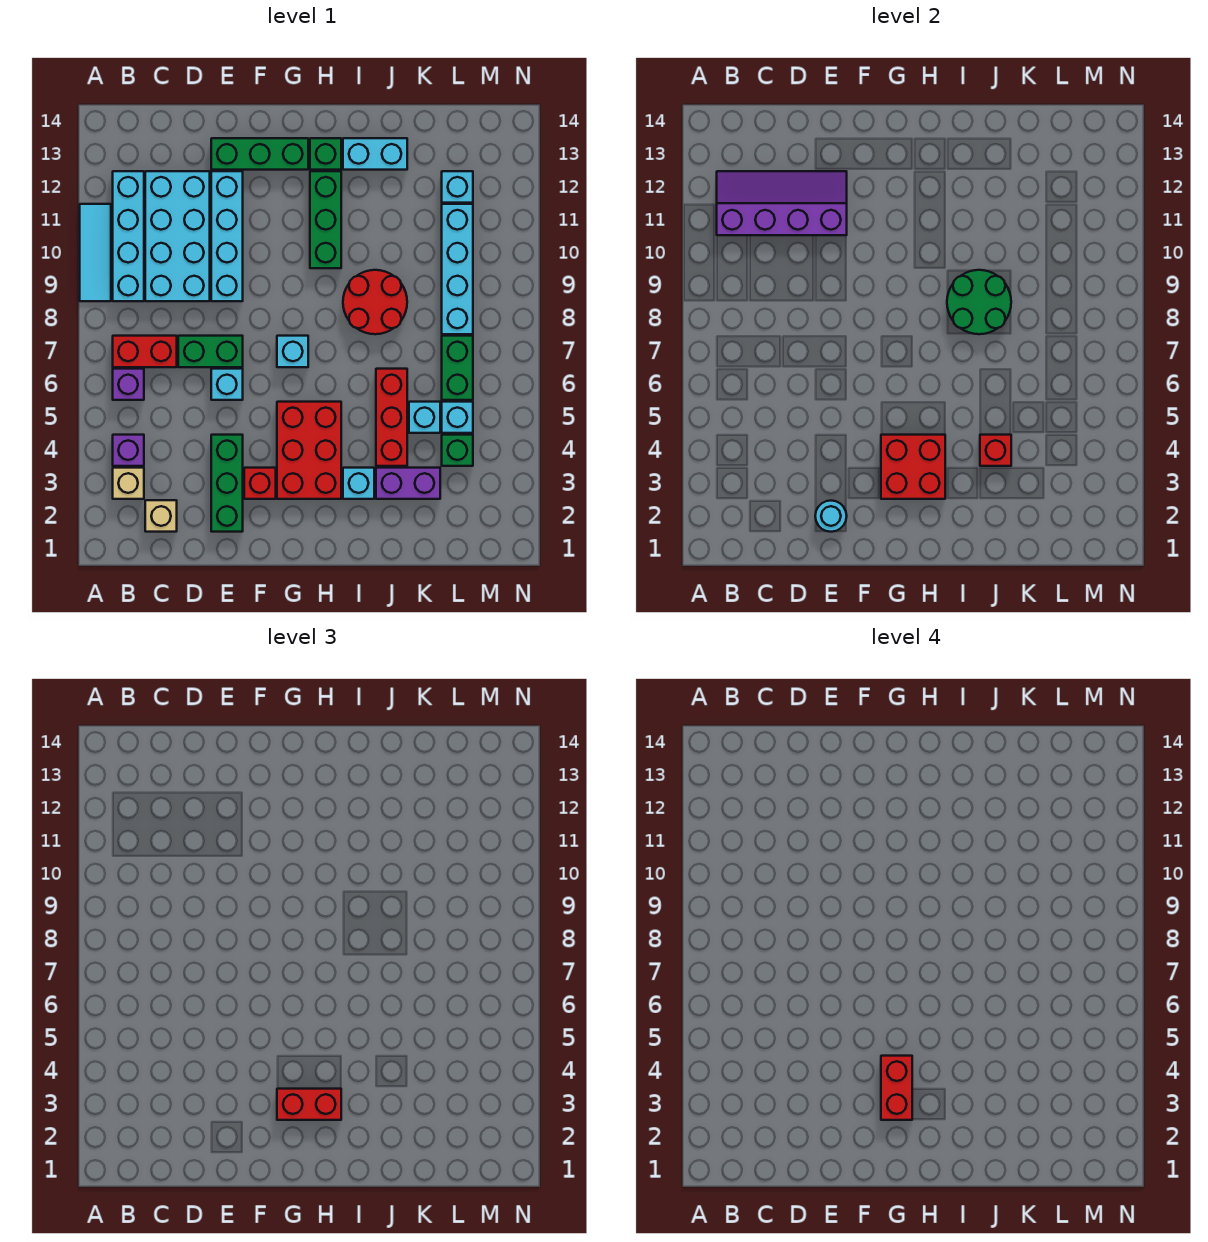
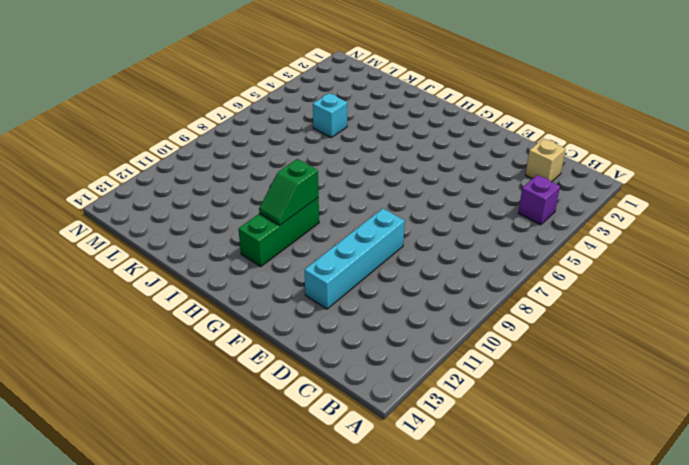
green 1x2 slope [259,159,319,225] -> none
none -> cyan 1x3 tile [80,204,111,301]
none -> tan 1x1 brick [113,468,144,499]
none -> purple 1x1 brick [113,369,144,400]
none -> red 1x2 brick [113,336,177,367]

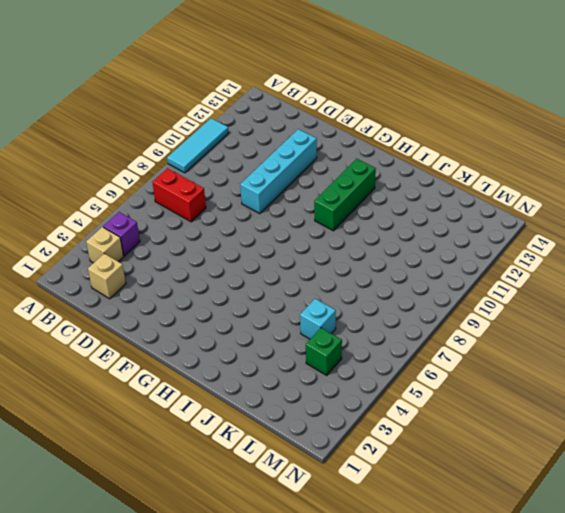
none -> purple 1x1 brick [113,369,144,400]
none -> cyan 1x4 brick [113,171,144,301]
none -> cyan 2x4 brick [145,171,210,301]
none -> green 1x2 brick [178,336,243,367]

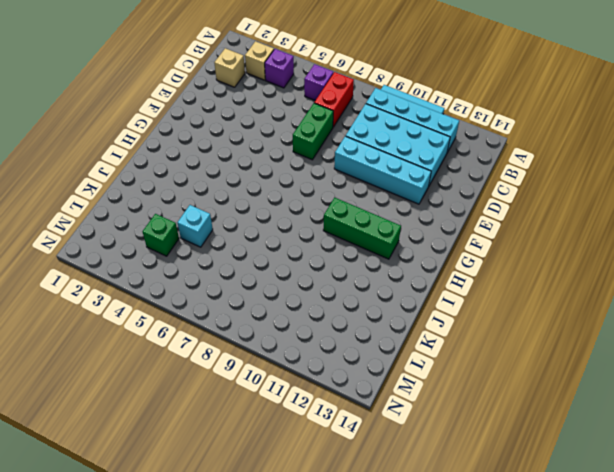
none -> green 1x3 brick [211,435,243,532]
none -> cyan 1x1 brick [211,369,243,400]
none -> green 1x3 brick [211,138,308,170]
none -> red 1x1 brick [244,468,276,499]

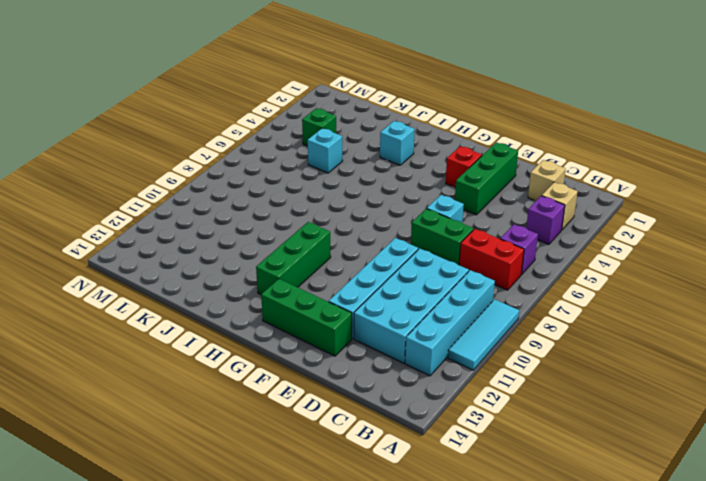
none -> red 2x3 brick [277,402,341,499]
none -> cyan 1x1 brick [277,336,308,367]
none -> green 1x1 brick [310,138,341,170]
none -> red 2x2 round brick [343,270,407,334]

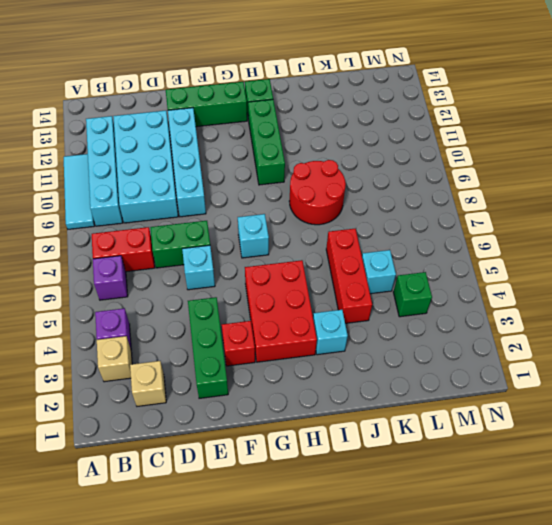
none -> cyan 1x2 brick [343,138,407,170]
none -> purple 1x2 brick [376,468,440,499]
none -> cyan 1x1 brick [442,402,473,433]
none -> green 1x2 brick [442,336,473,400]

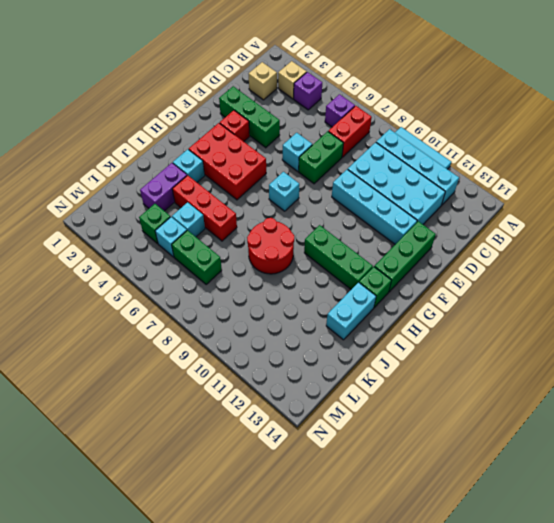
none -> cyan 1x4 brick [442,204,473,334]
none -> cyan 1x1 brick [442,171,473,203]
none -> purple 2x4 slope [717,171,847,235]
none -> cyan 1x1 round brick [815,501,847,532]

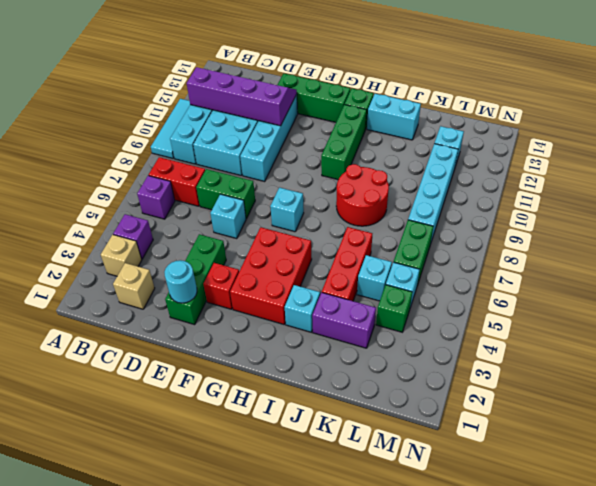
none -> red 2x2 brick [881,435,945,499]
none -> green 2x2 round brick [947,270,1011,334]
none -> red 1x1 brick [980,435,1011,466]
none -> red 1x2 brick [277,1089,341,1120]

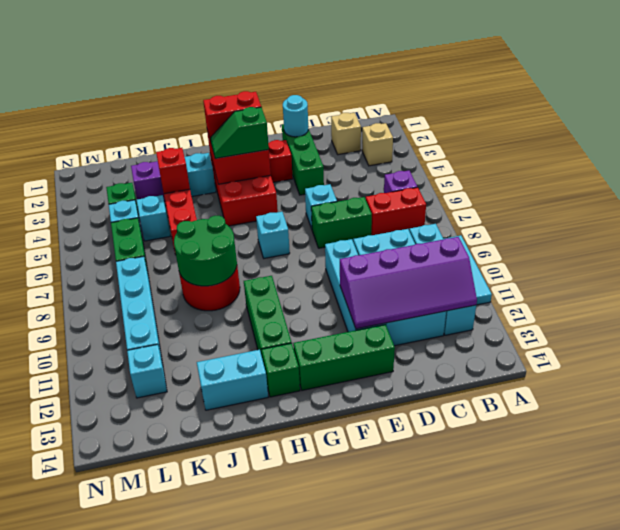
green 1x2 slope [210,107,269,159] -> none
none -> purple 1x1 brick [113,435,144,466]
none -> red 1x2 brick [881,1056,912,1120]

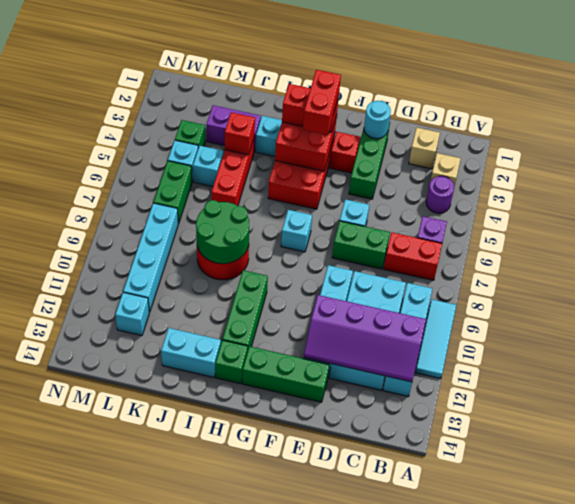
purple 1x1 round brick [426,176,454,213] -> purple 1x1 brick [113,435,144,466]

